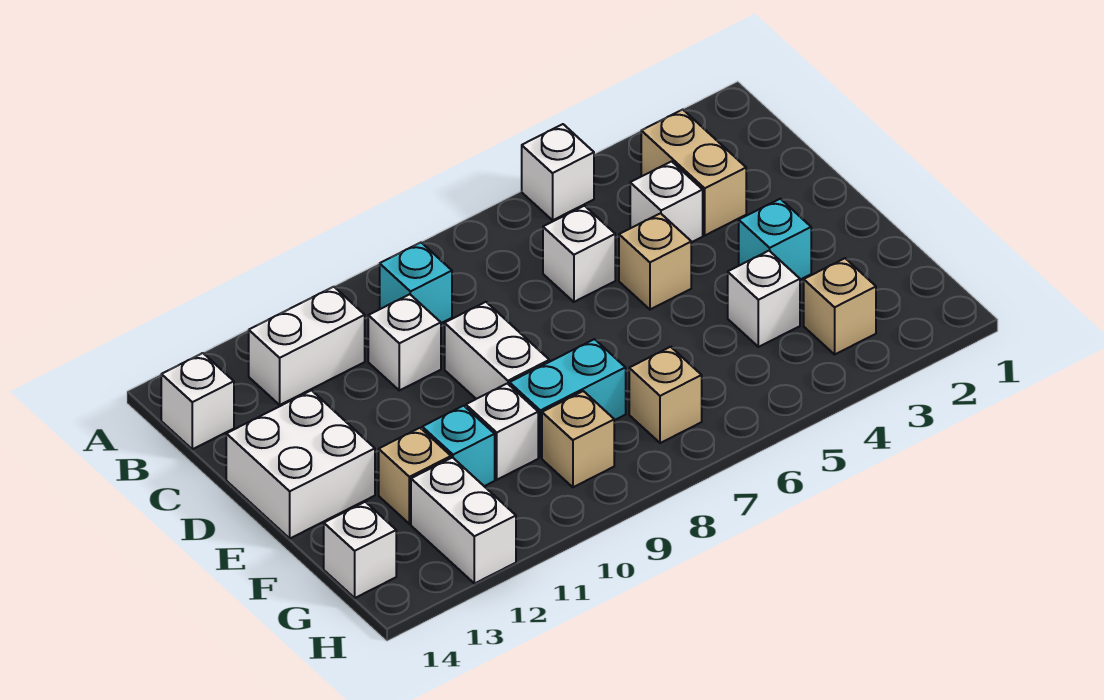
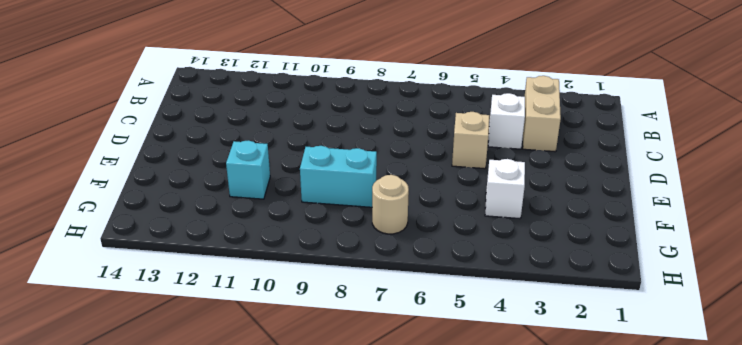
tan 1x1 round brick [372,175,409,234] -> tan 1x1 brick [629,347,702,443]
none -> white 1x1 brick [522,124,594,220]
none -> cyan 1x1 brick [380,242,452,323]
none -> white 1x2 brick [249,287,365,405]

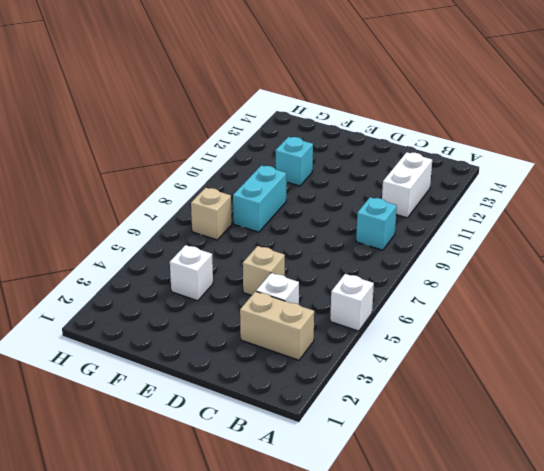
none -> white 1x1 brick [161,353,234,449]
none -> white 1x1 brick [543,206,615,302]
none -> white 1x1 brick [368,294,441,390]

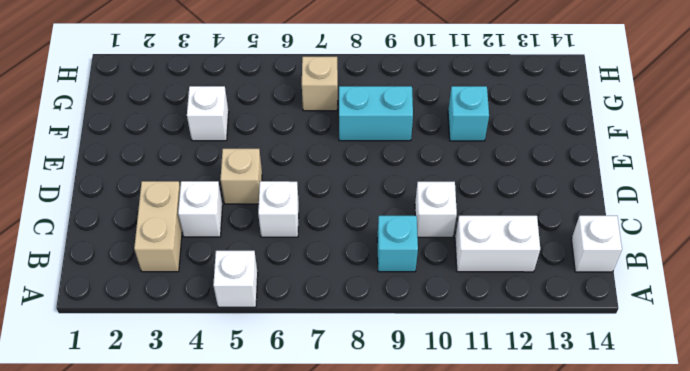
none -> white 1x2 brick [445,302,549,399]
none -> white 2x2 brick [226,390,375,538]
none -> cyan 1x1 brick [739,199,811,280]

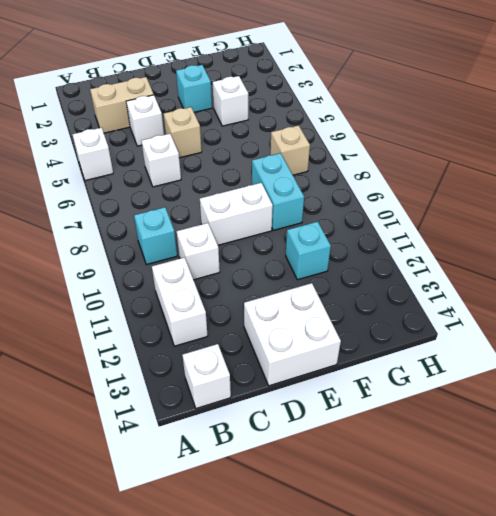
none -> white 1x1 brick [466,383,538,480]
none -> tan 1x1 brick [379,428,451,524]
none -> tan 1x1 brick [804,258,876,354]

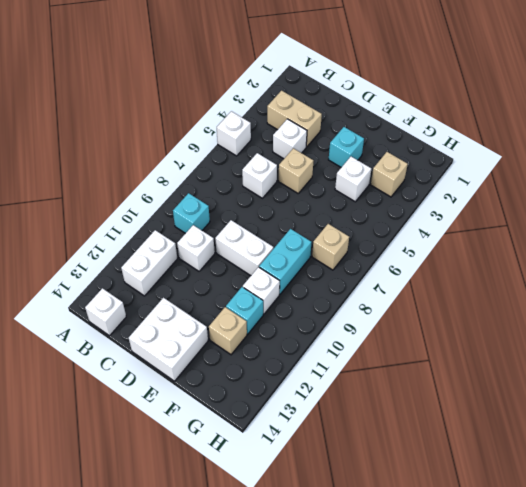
none -> tan 1x1 brick [542,391,614,487]
none -> white 1x2 brick [411,458,516,584]
none -> white 1x1 brick [324,502,396,598]

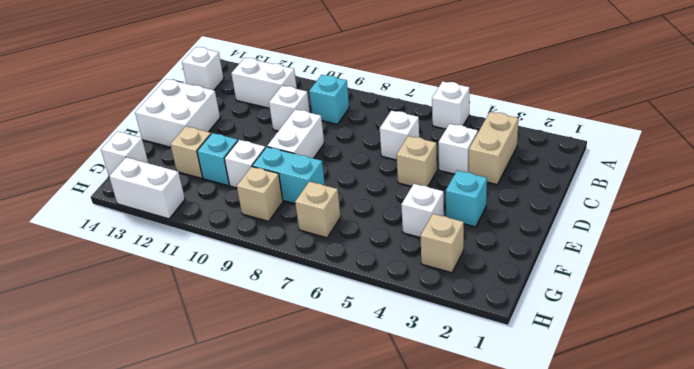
white 1x2 brick [109,157,185,219] -> white 1x2 brick turned to [411,458,516,584]

